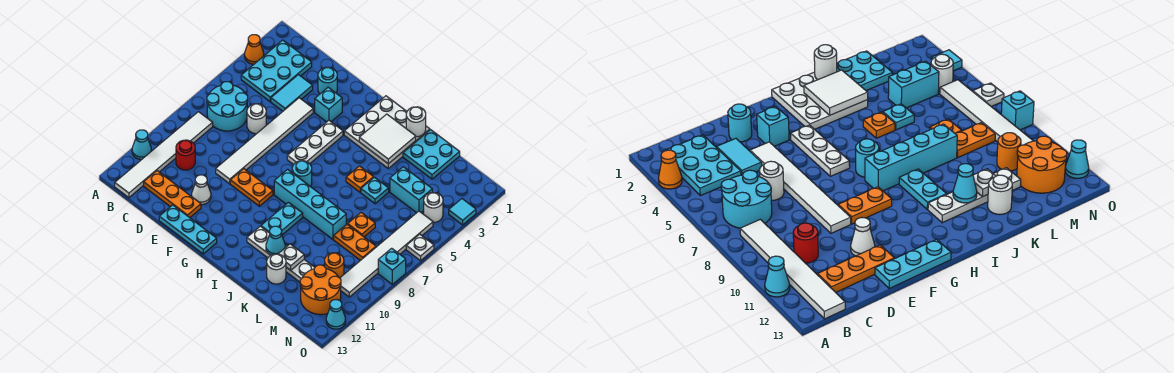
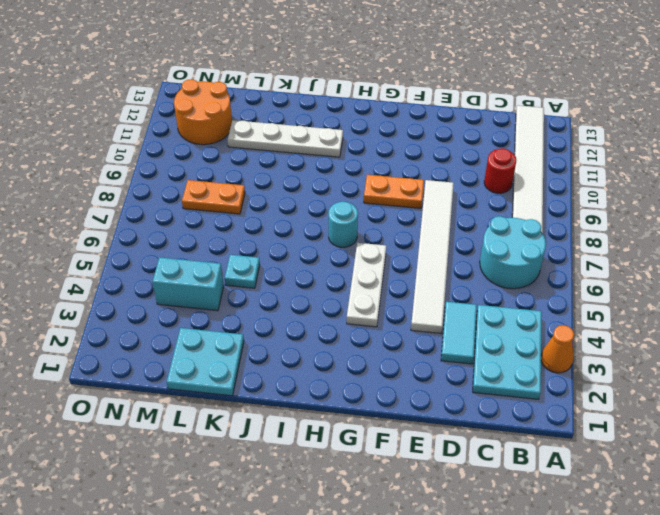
none -> cyan 1x1 cone [132,130,151,160]
none -> orange 1x3 plate [144,171,201,218]
none -> white 1x1 round brick [247,104,266,134]
none -> cyan 1x1 round brick [318,67,337,94]

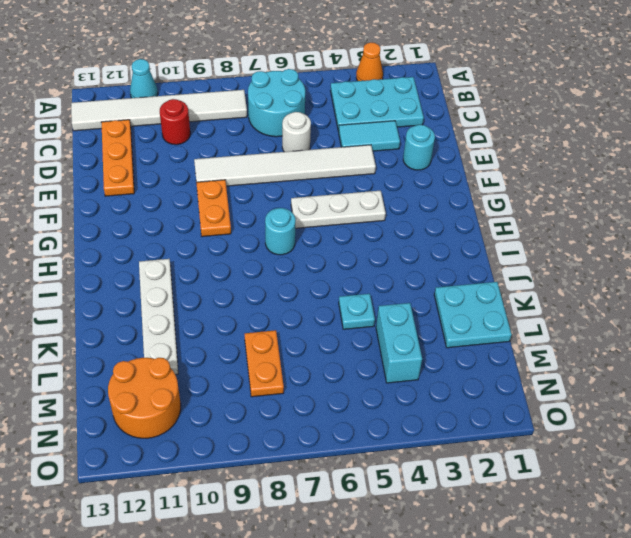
none -> white 1x1 cone [192,175,211,205]
none -> cyan 1x3 plate [159,205,217,254]
none -> cyan 1x1 brick [315,87,342,122]
none -> white 3x3 plate [344,96,430,168]

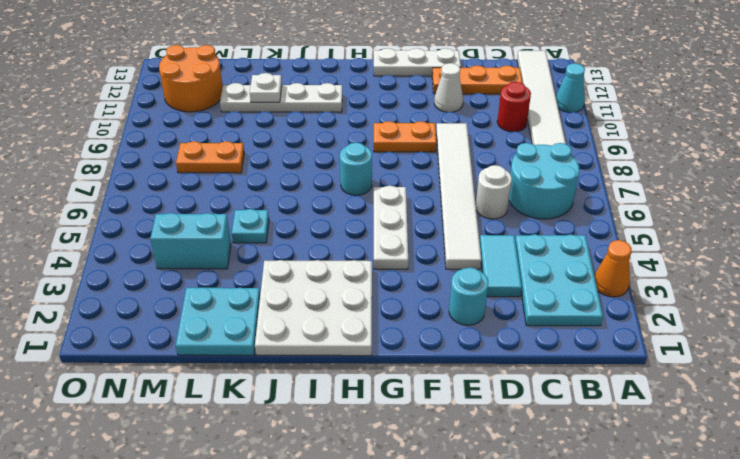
white 1x3 plate [374,48,461,76] -> cyan 1x3 plate [159,205,217,254]
none -> cyan 1x1 brick [315,87,342,122]
none -> cyan 1x4 brick [274,169,346,239]
none -> cyan 1x2 plate [261,203,303,235]
none -> orange 1x1 plate [346,166,374,192]

